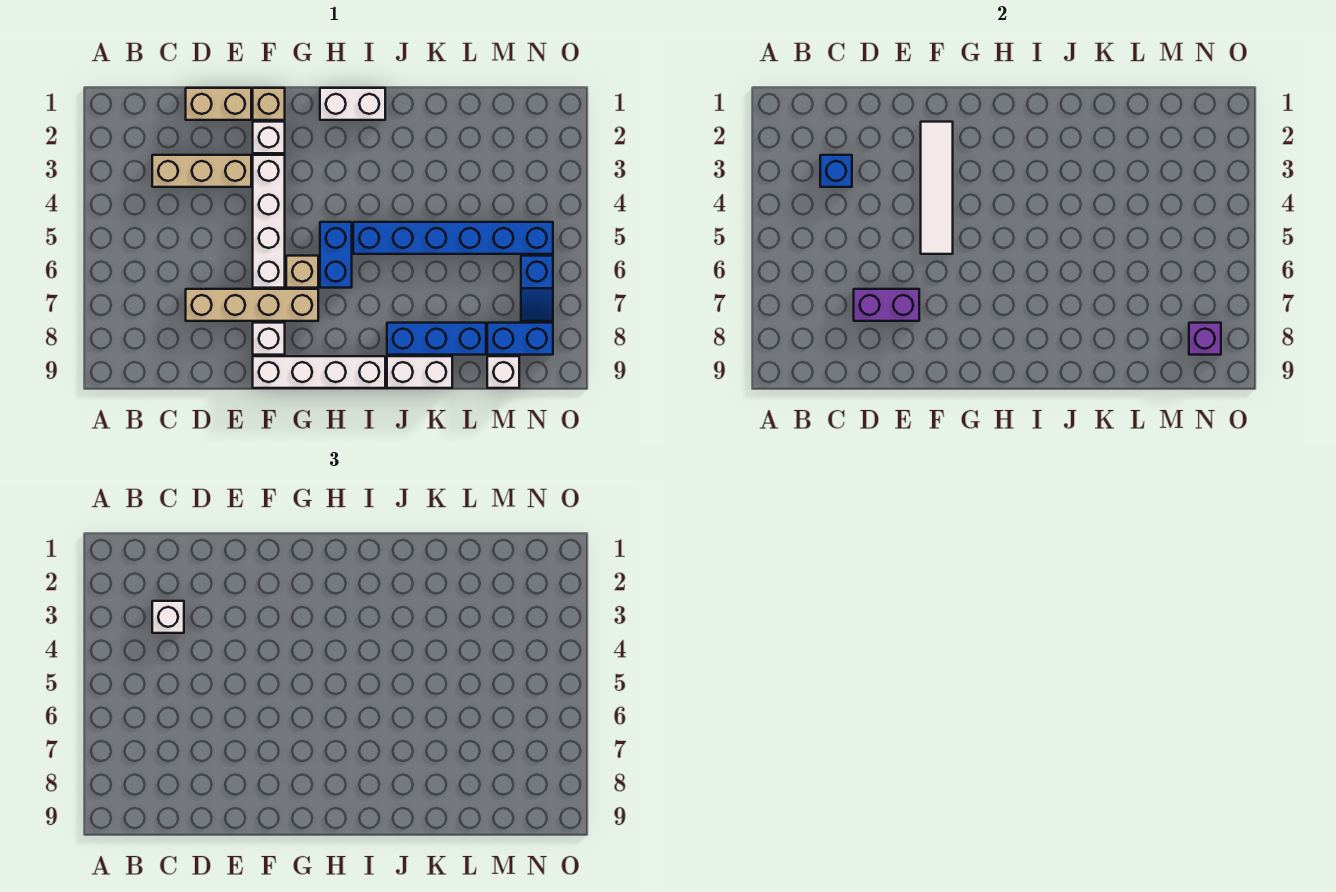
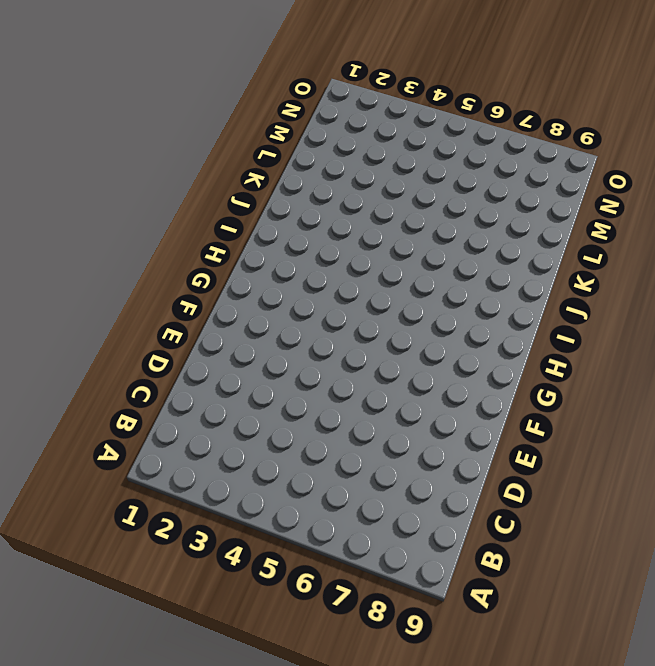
none -> tan 1x3 brick [152,155,251,187]
none -> tan 1x2 brick [186,88,251,120]
none -> tan 1x4 brick [186,289,318,321]

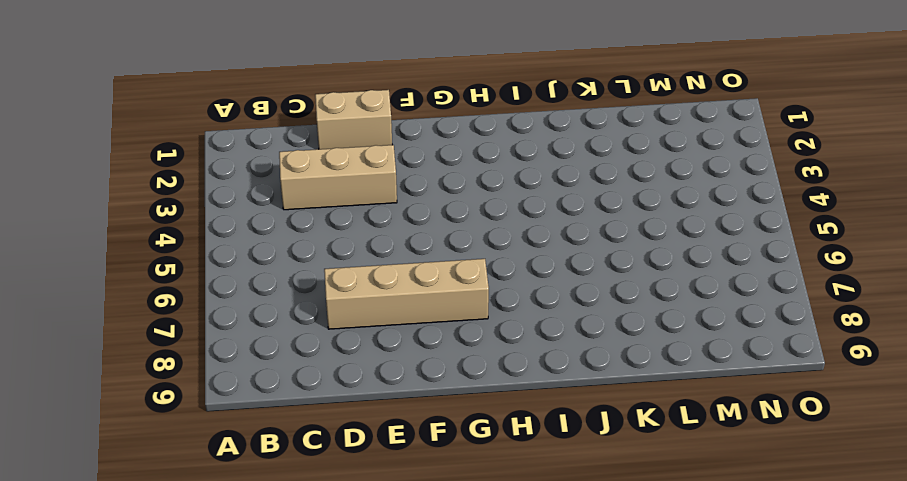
none -> tan 1x1 brick [253,88,285,120]
none -> white 1x1 brick [253,122,285,153]
none -> white 1x4 brick [253,155,285,288]

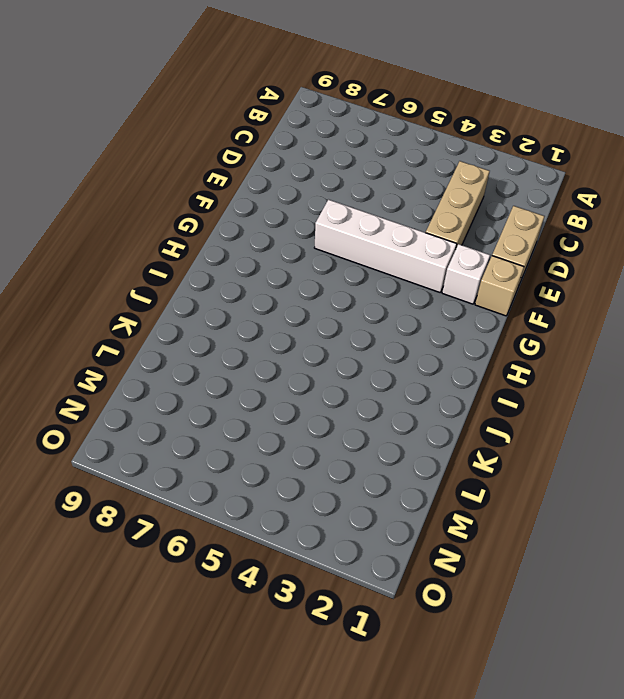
none -> tan 1x4 brick [186,289,318,321]
none -> white 1x1 brick [253,323,285,355]
none -> white 1x4 brick [253,356,385,388]

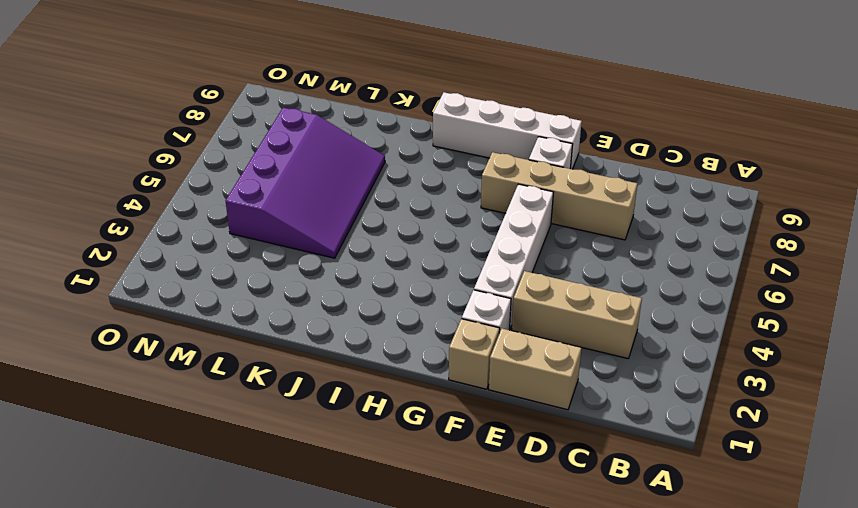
purple 3x4 slope [226,107,385,258] -> blue 1x6 brick [353,222,553,254]
none -> tan 1x1 brick [286,256,318,288]
none -> white 1x2 brick [320,88,385,120]
none -> blue 1x2 brick [320,222,352,288]

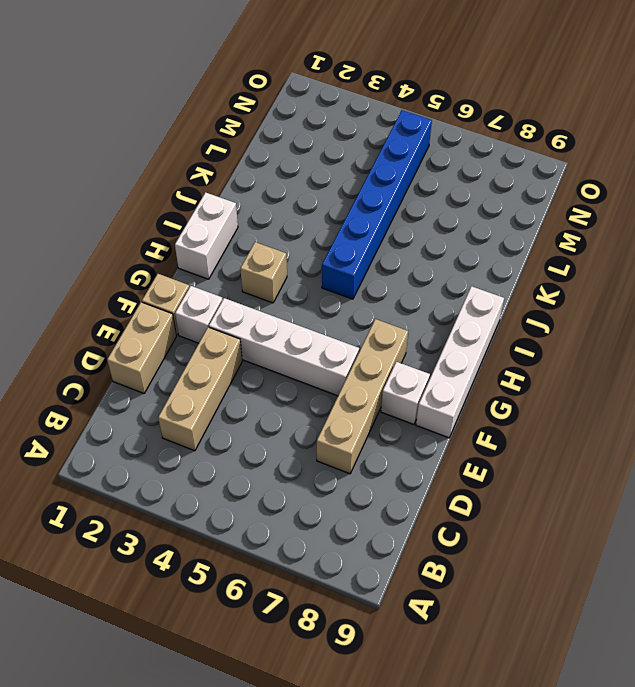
tan 1x1 brick [240,242,287,303] -> tan 1x1 brick moved to [286,256,318,288]
none -> blue 1x2 brick [320,222,352,288]
none -> blue 1x3 brick [387,323,486,355]
none -> white 1x2 brick [387,356,452,388]

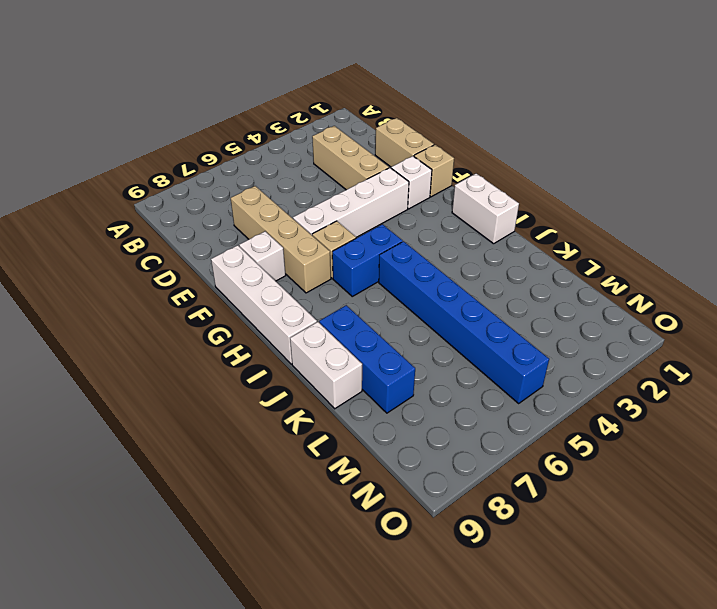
none -> blue 1x2 brick [487,323,553,355]
none -> white 1x1 brick [487,356,519,388]
none -> blue 1x2 slope [521,256,553,321]

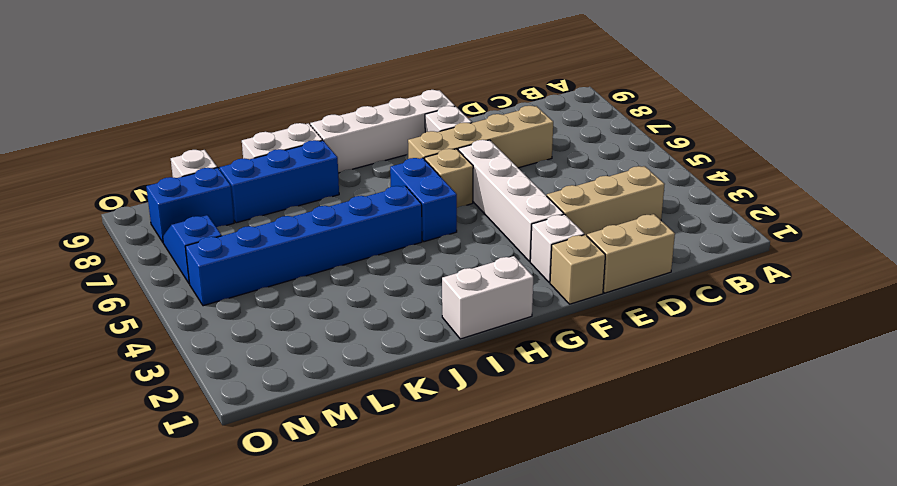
none -> blue 1x1 brick [820,155,852,187]
none -> purple 1x2 brick [854,289,919,321]
none -> white 1x4 tile [921,122,953,254]

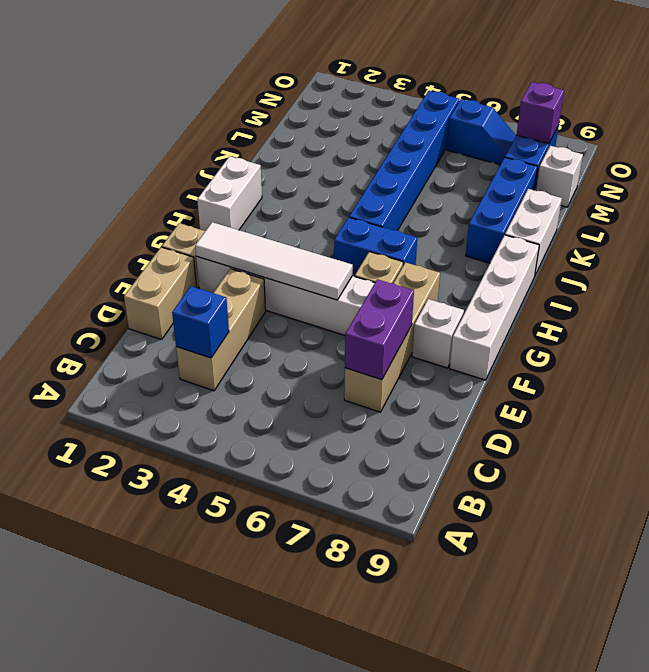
none -> white 1x1 brick [152,601,184,633]

